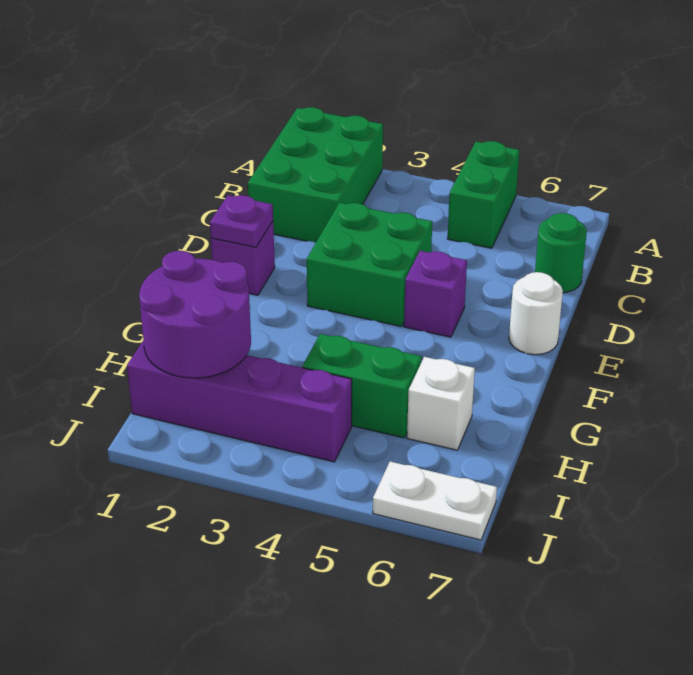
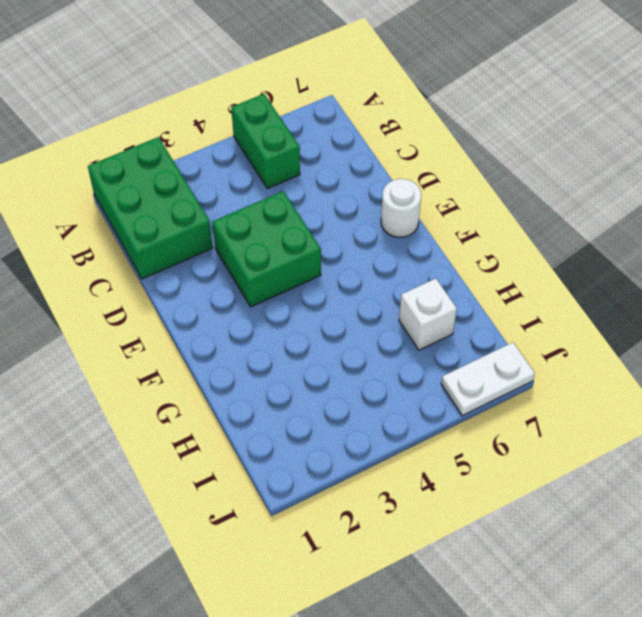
none -> green 1x1 round brick [535,213,587,293]
none -> purple 1x1 brick [211,221,275,295]
none -> purple 1x1 brick [404,251,467,337]

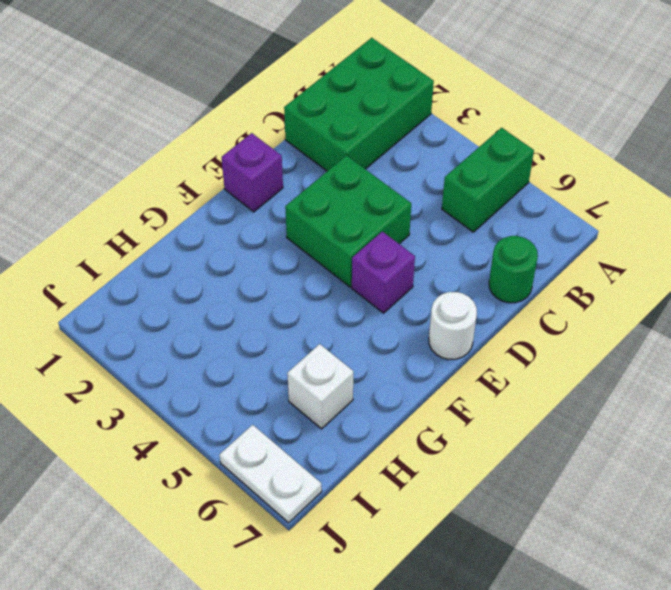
none -> green 1x2 brick [302,334,422,438]
none -> purple 1x4 brick [127,340,352,462]
none -> purple 1x1 plate [210,195,273,247]

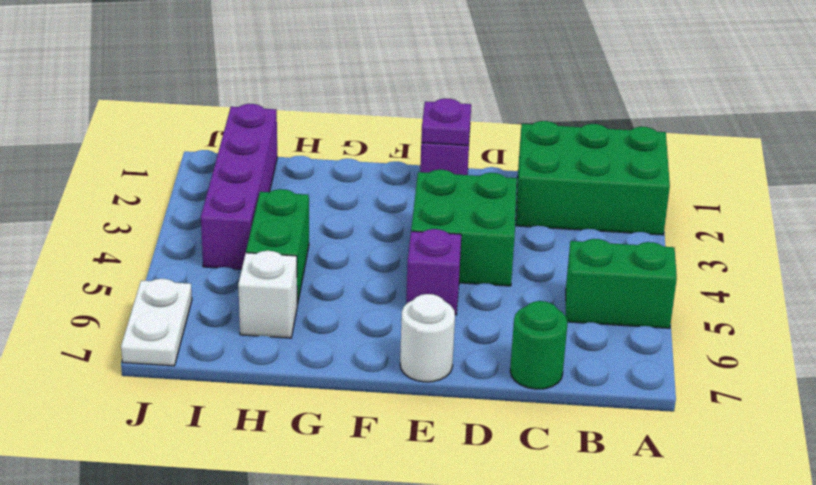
none -> purple 2x2 round brick [139,251,251,378]

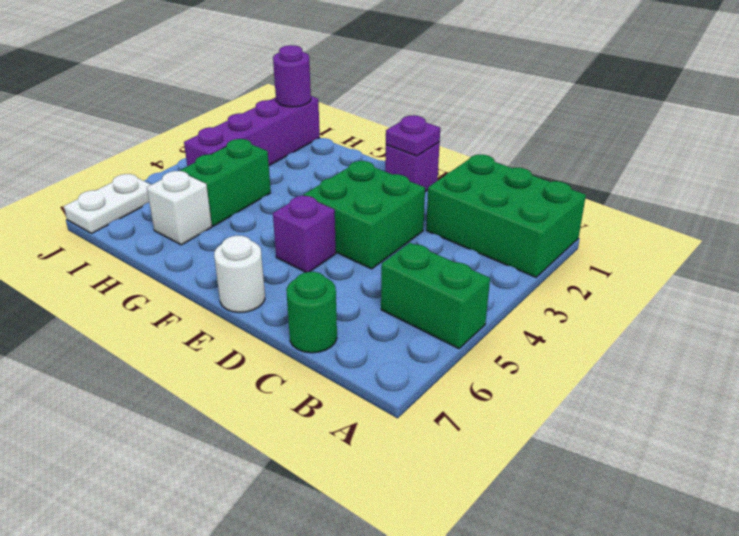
purple 1x1 round brick [273,45,311,107] -> purple 2x2 round brick [139,251,251,378]

